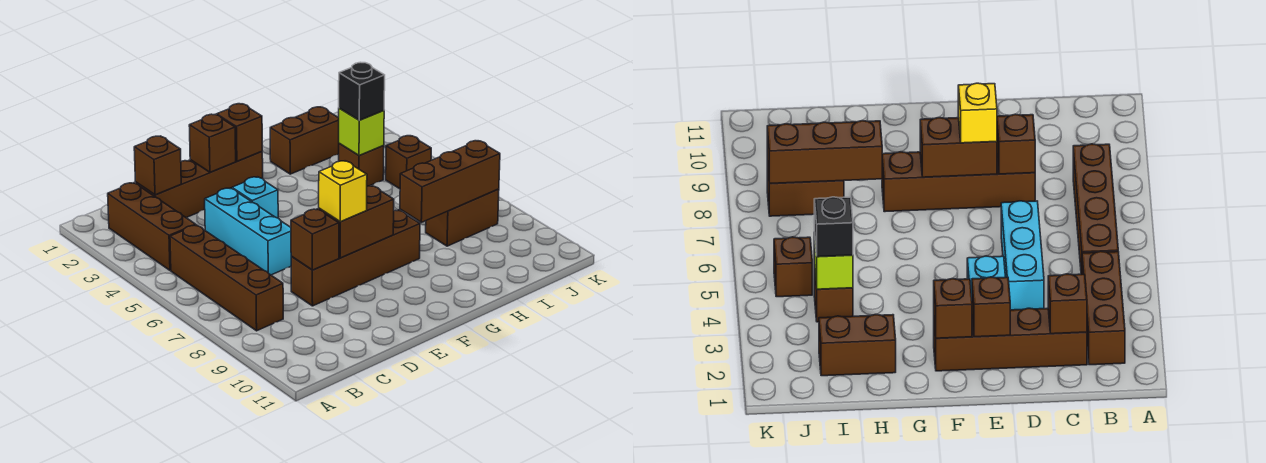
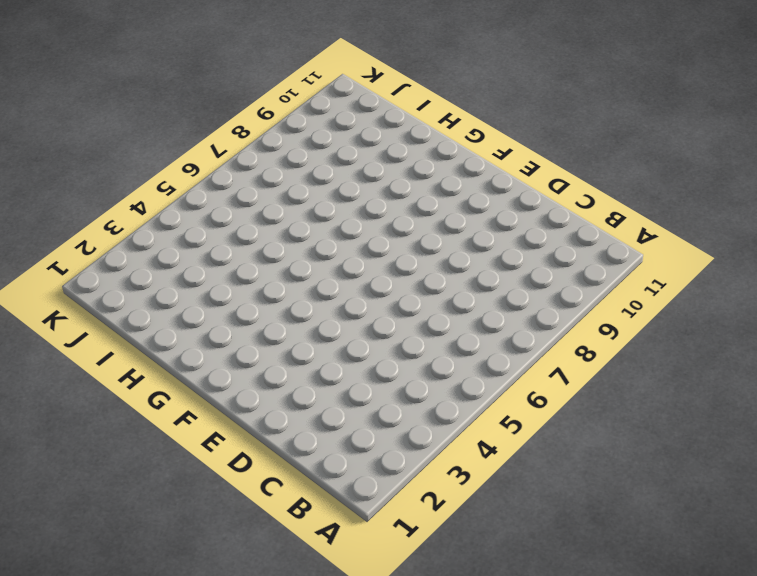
none -> brown 1x3 brick [108,183,196,270]
none -> brown 1x4 brick [170,225,283,331]
none -> brown 1x4 brick [136,152,263,218]

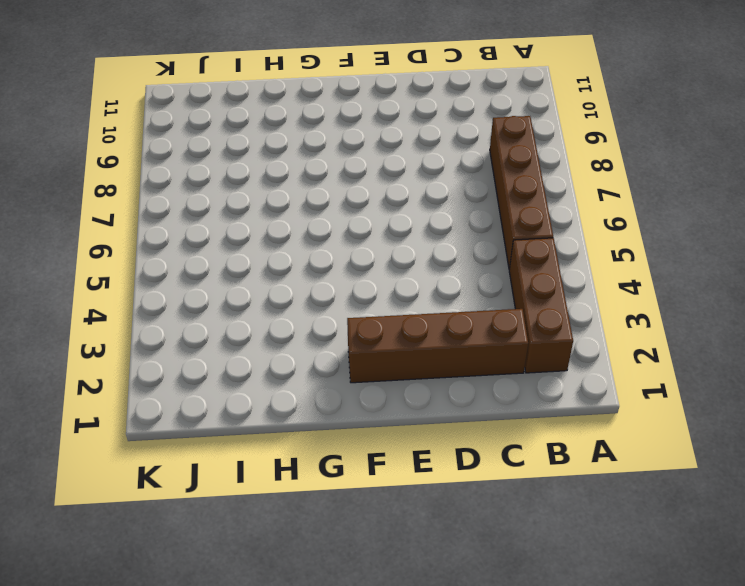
none -> cyan 1x3 brick [205,188,292,275]
none -> brown 1x4 brick [291,210,420,306]
none -> cyan 1x1 brick [232,177,278,218]

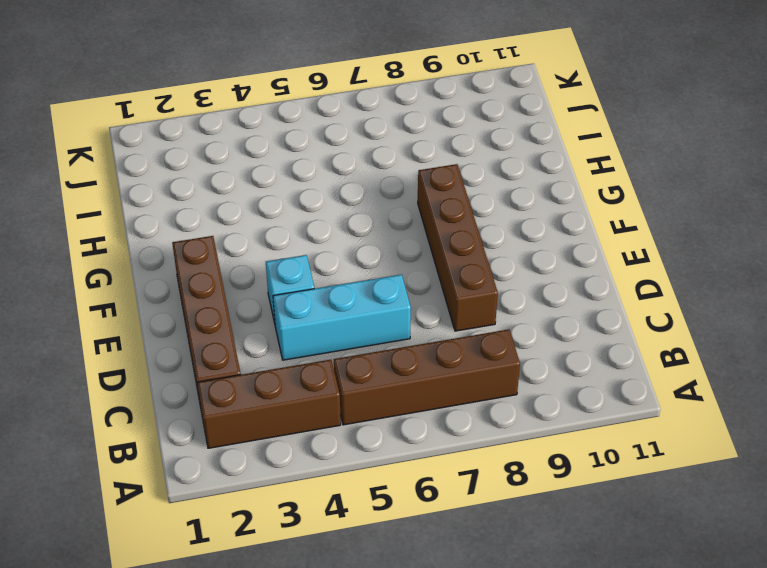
none -> brown 1x2 brick [270,107,339,174]
none -> brown 1x1 brick [338,144,384,186]
none -> brown 1x2 brick [426,189,499,246]

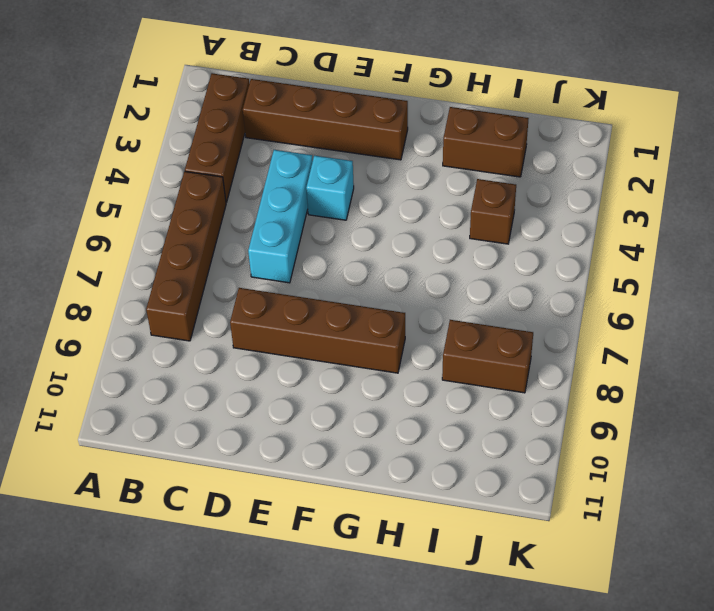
none -> brown 1x1 brick [386,136,431,189]
none -> brown 1x1 brick [134,136,181,195]
none -> brown 1x1 brick [291,209,339,270]

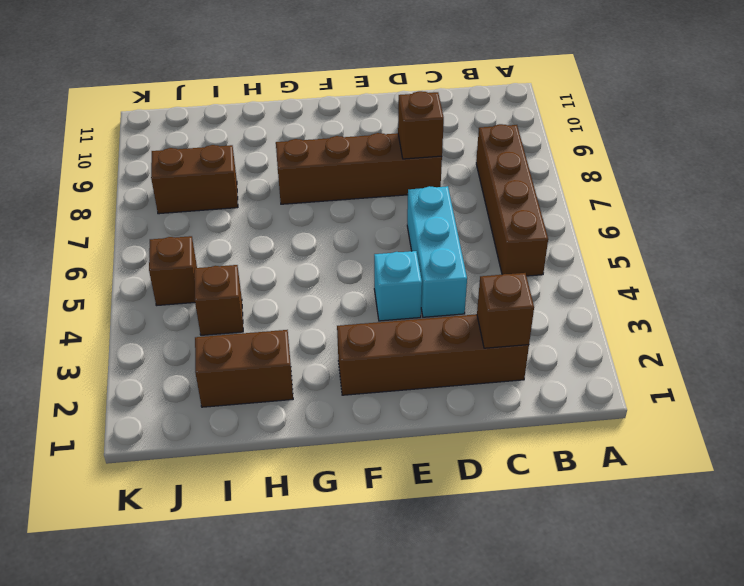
none -> brown 1x3 brick [108,183,196,270]
none -> brown 1x1 brick [189,114,236,172]
none -> brown 1x2 brick [319,186,394,258]

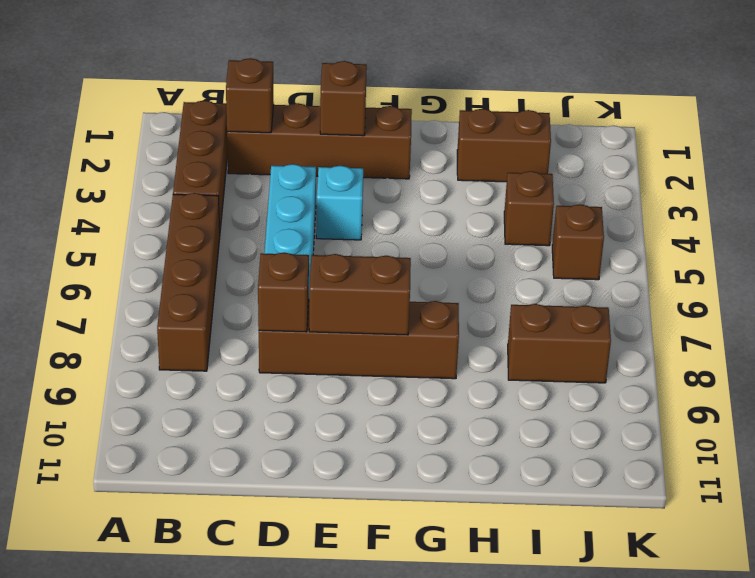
none -> brown 1x1 brick [217,104,262,161]
none -> brown 1x3 brick [400,141,500,222]
none -> lime 1x1 brick [339,108,384,156]

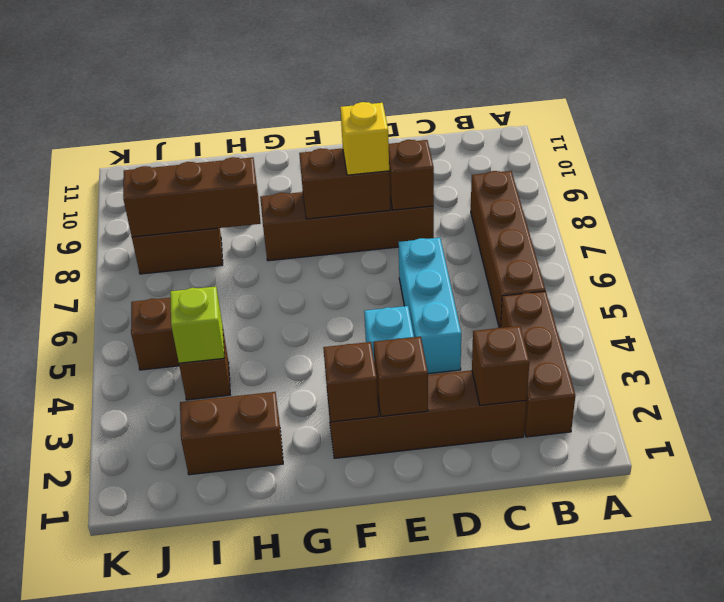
none -> black 1x1 brick [339,62,385,120]

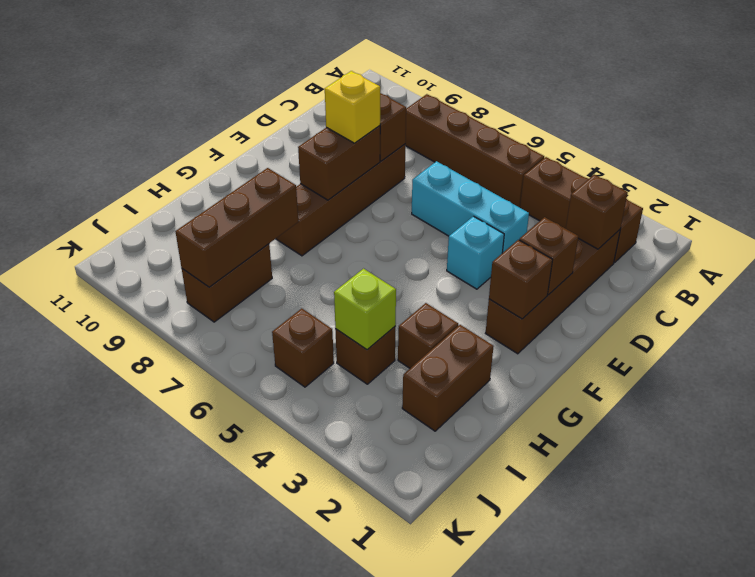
brown 1x1 brick [398,303,458,368] -> none
none -> black 1x1 brick [339,62,385,120]

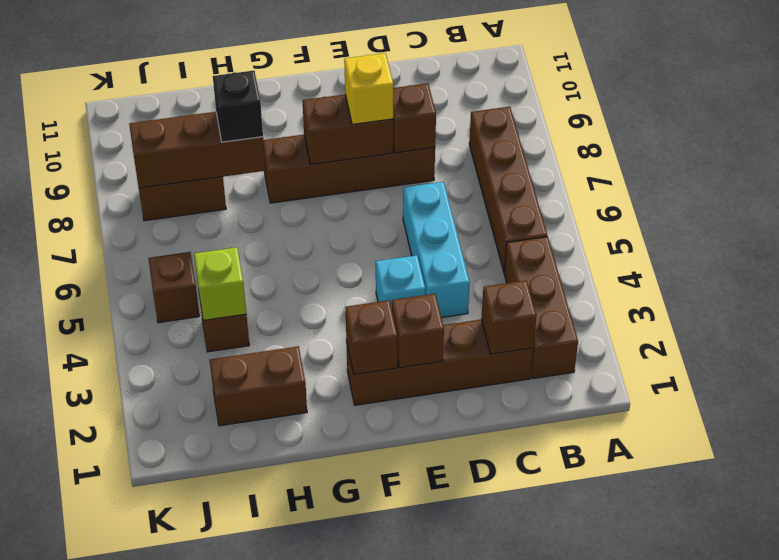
black 1x1 brick [213,71,263,142] -> black 1x1 brick moved to [339,62,385,120]

